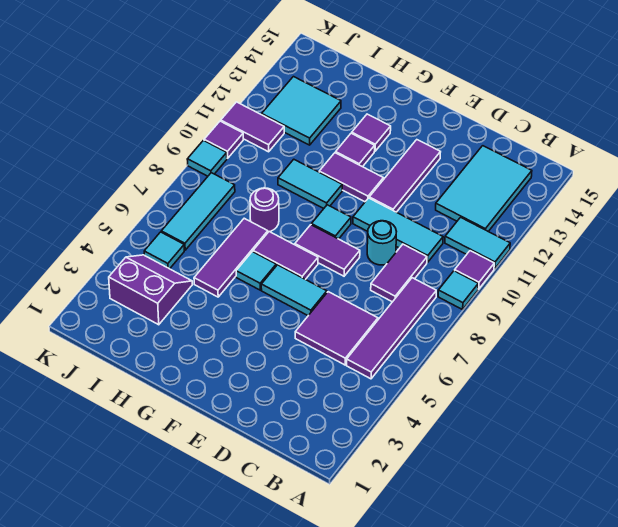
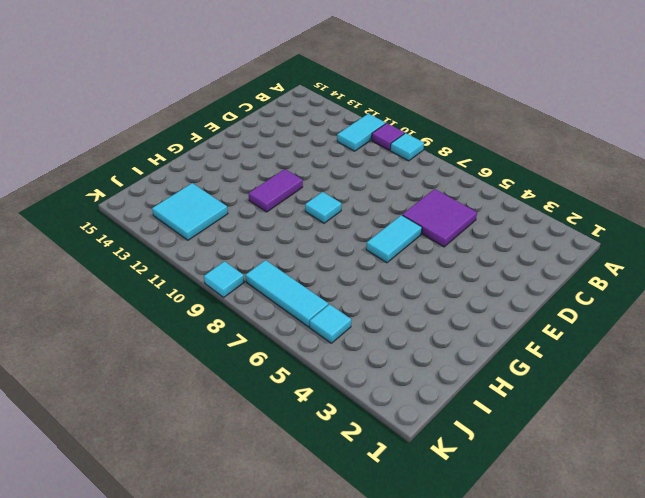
none -> purple 1x4 tile [347,278,436,379]
none -> cyan 2x3 tile [436,146,532,232]
none -> purple 1x2 tile [371,244,427,302]

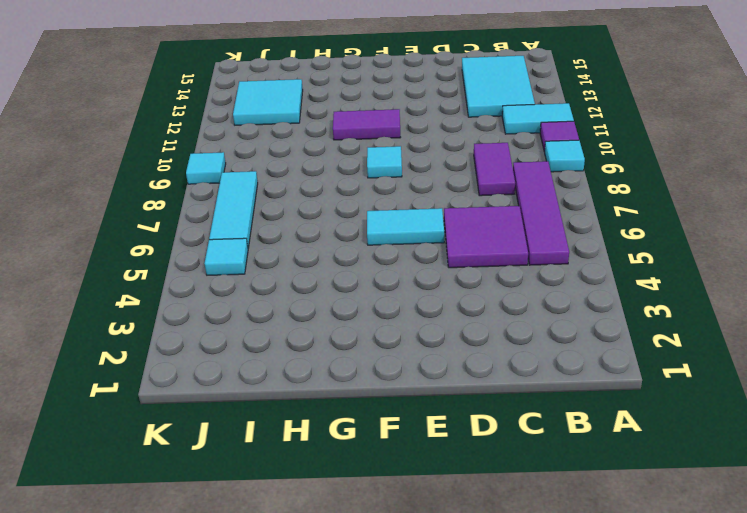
none -> cyan 1x3 tile [353,198,443,263]
none -> cyan 1x1 round brick [367,221,397,265]
none -> purple 1x2 tile [295,225,360,276]

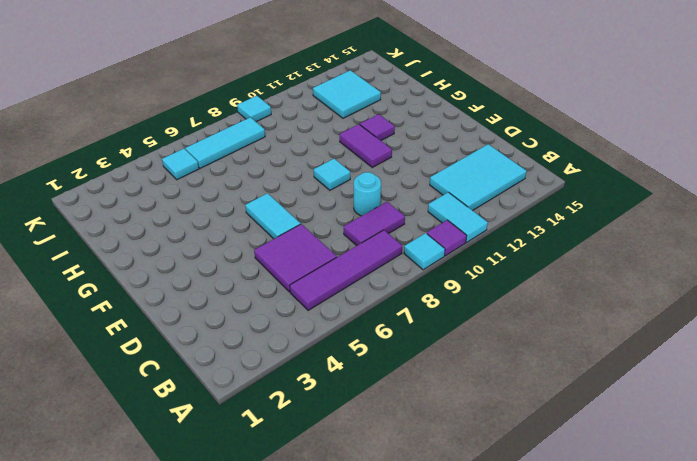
none -> cyan 1x3 tile [353,198,443,263]
none -> purple 1x2 tile [295,225,360,276]
none -> purple 1x3 tile [369,140,440,212]

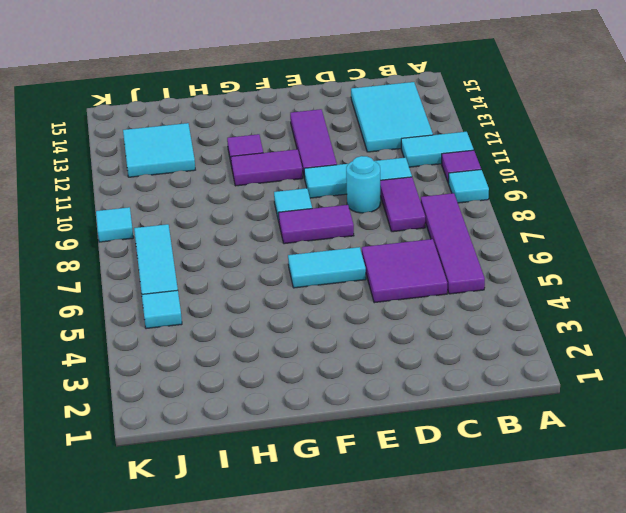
none -> purple 1x2 tile [253,232,318,279]
none -> cyan 1x1 tile [236,252,276,290]
none -> cyan 1x2 tile [278,159,342,209]

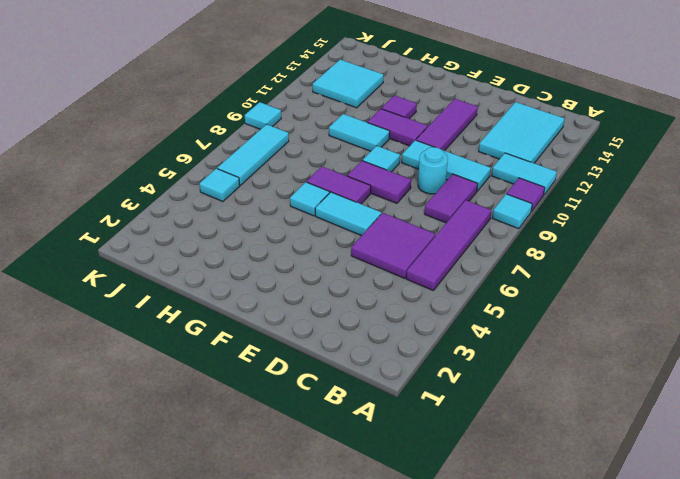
none -> purple 1x1 tile [352,114,391,151]
none -> purple 1x3 tile [194,218,268,297]
none -> purple 1x1 round brick [250,188,279,232]

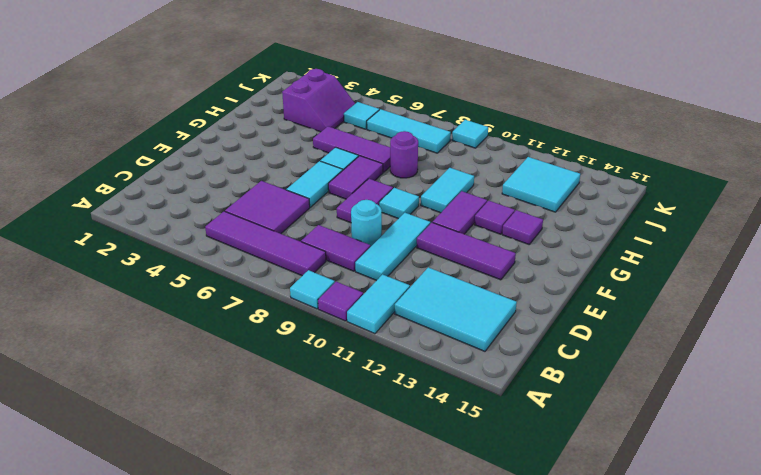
none -> purple 1x2 tile [221,102,284,152]
none -> purple 1x1 tile [204,121,243,158]

